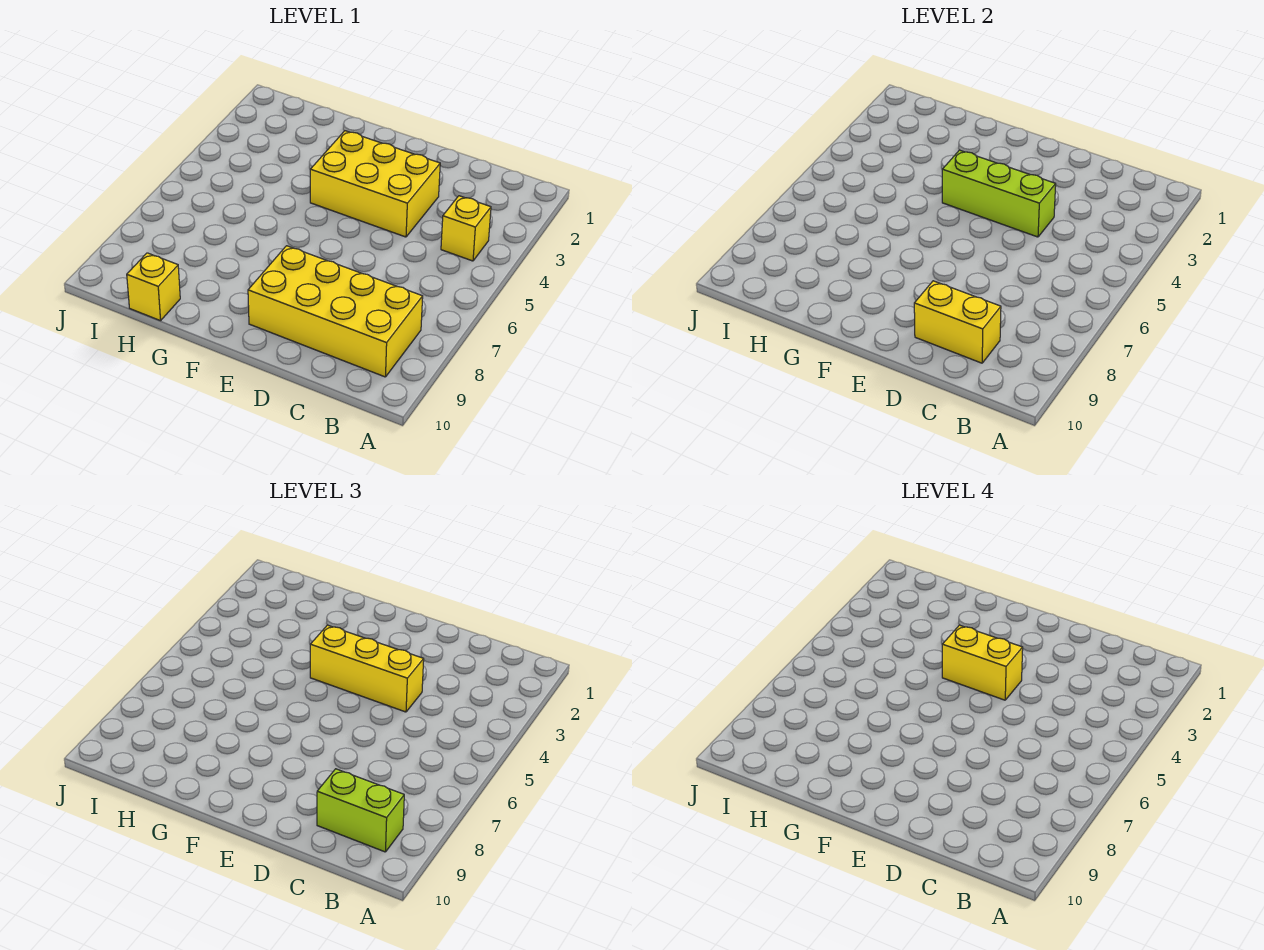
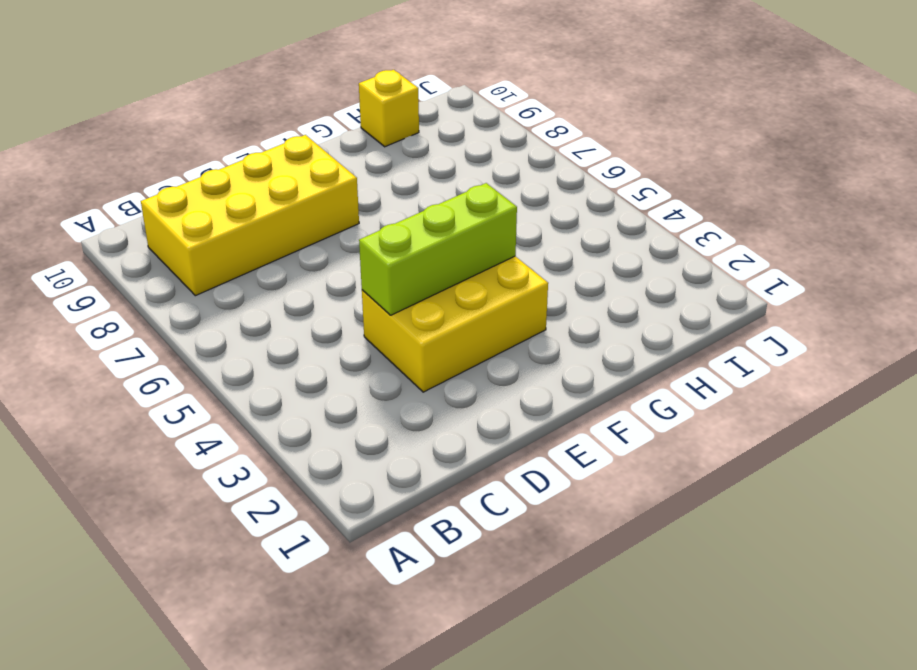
none -> yellow 1x1 brick [441,196,491,261]
none -> yellow 1x2 brick [914,281,1001,363]

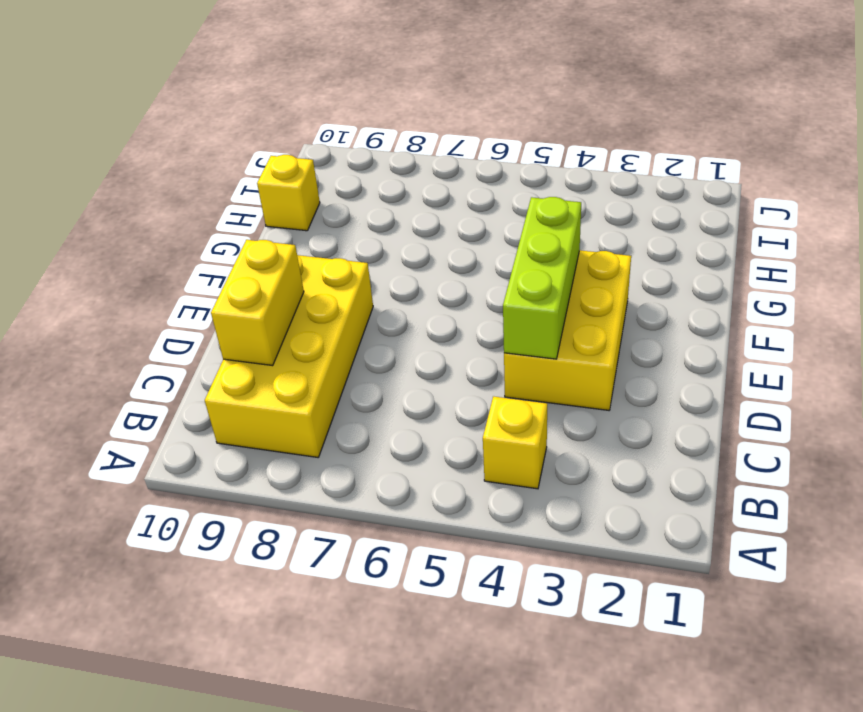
none -> lime 1x2 brick [317,769,404,852]
none -> yellow 1x3 brick [310,625,424,712]

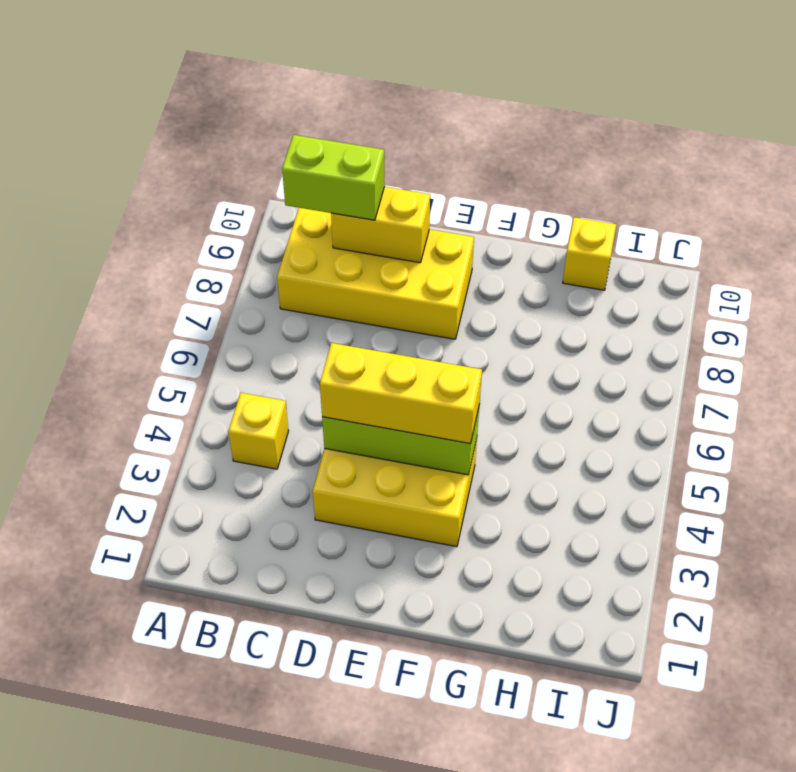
none -> yellow 1x2 brick [942,625,1023,700]

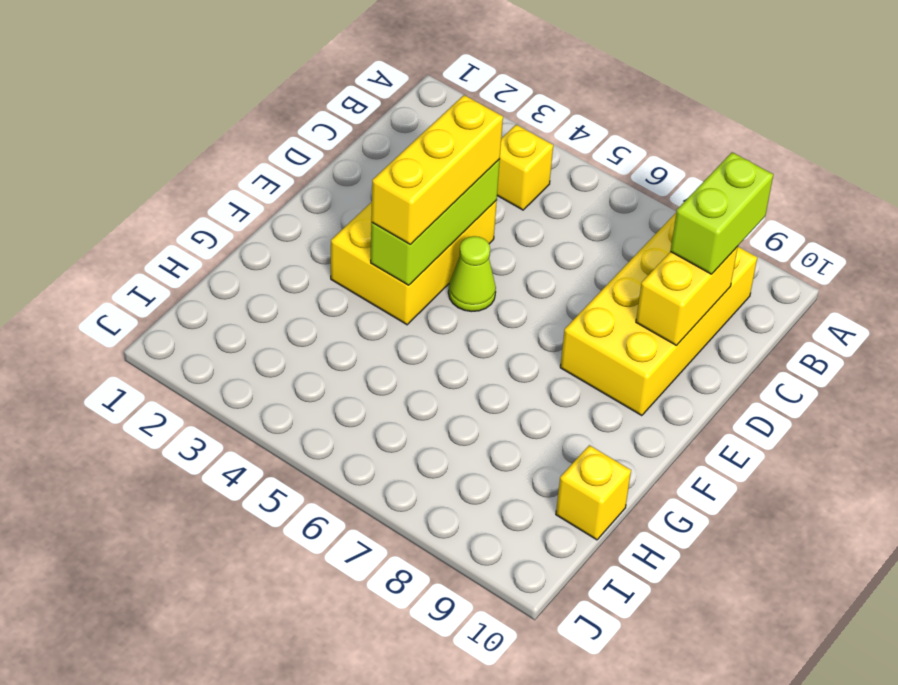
lime 1x1 cone [448,236,496,311] -> none
none -> yellow 1x2 brick [942,625,1023,700]

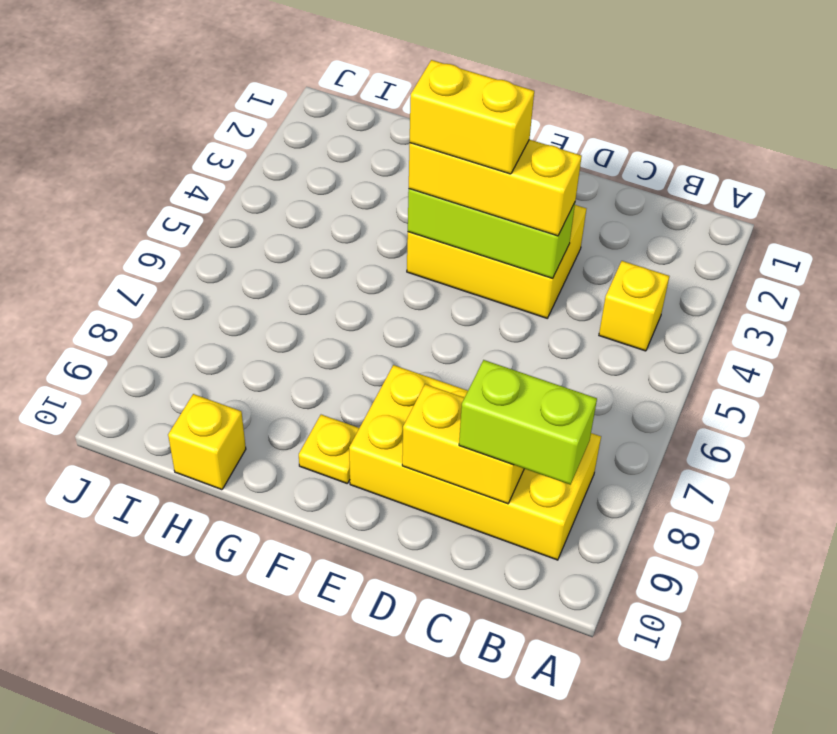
yellow 1x1 plate [299,415,359,484] -> none

